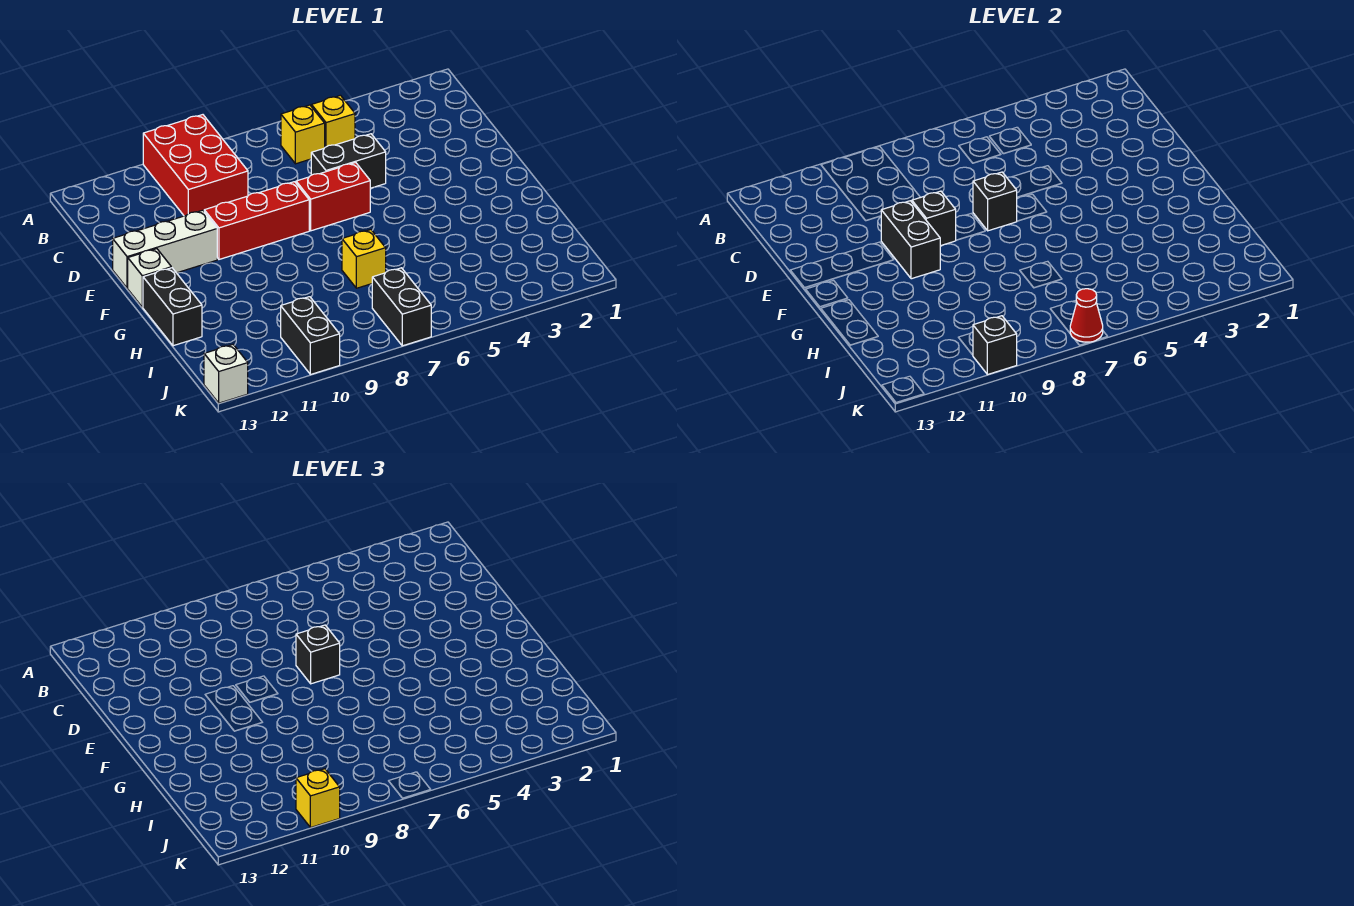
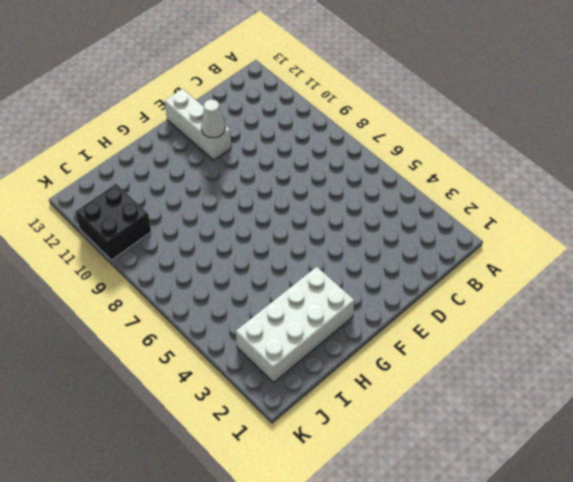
white 1x1 cone [201,100,225,138] -> none
white 2x4 brick [236,267,355,382] -> none
black 2x2 brick [76,184,151,260] -> black 1x2 brick [281,297,340,375]
none -> red 2x3 brick [143,115,248,216]
none -> yellow 1x1 brick [312,95,355,147]
none -> yellow 1x1 brick [281,105,325,164]

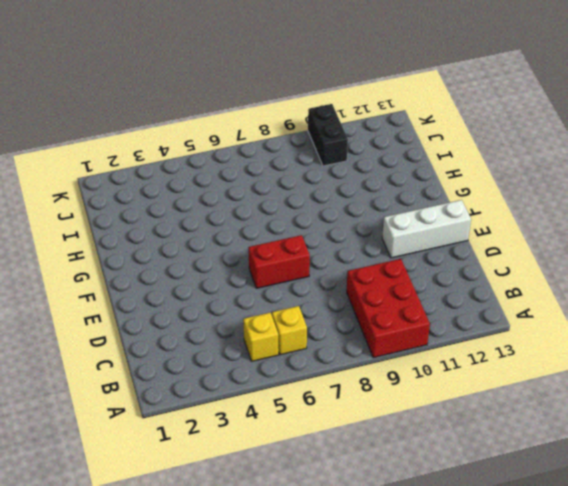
none -> black 1x2 brick [311,134,386,188]
none -> red 1x3 brick [204,182,309,259]
none -> white 1x1 brick [128,249,171,307]

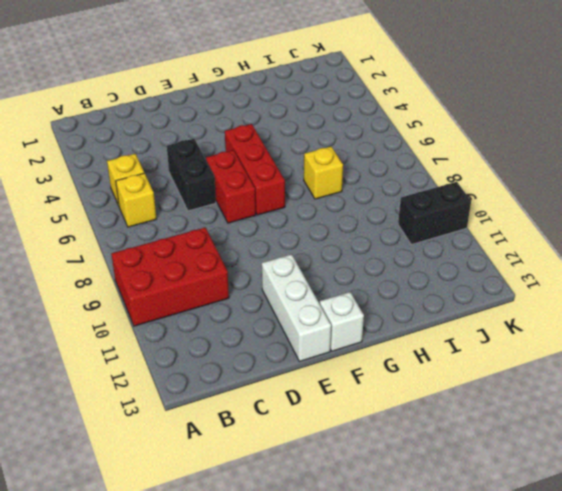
red 1x3 brick [225,124,285,215] -> red 1x3 brick moved to [204,182,309,259]
none -> black 1x2 brick [143,268,202,346]
none -> black 1x2 brick [372,268,431,346]
none -> white 1x1 brick [204,345,248,403]

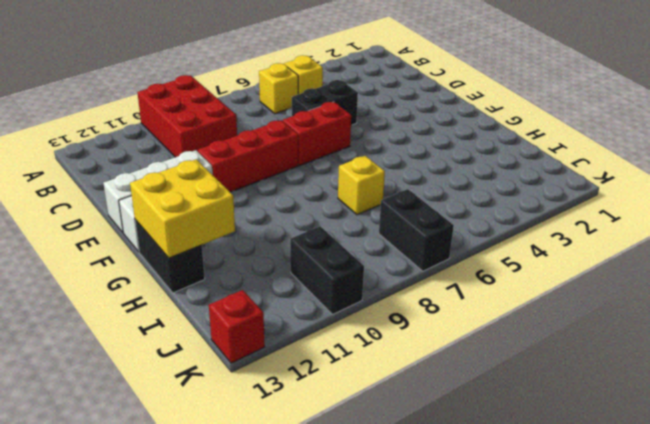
yellow 2x2 brick [130,159,235,258] -> none
red 1x1 brick [209,290,265,363] -> white 1x1 brick [204,345,248,403]
none -> black 1x1 brick [973,172,1017,231]
none -> black 1x1 brick [912,191,956,246]
none -> black 1x2 brick [881,201,940,279]

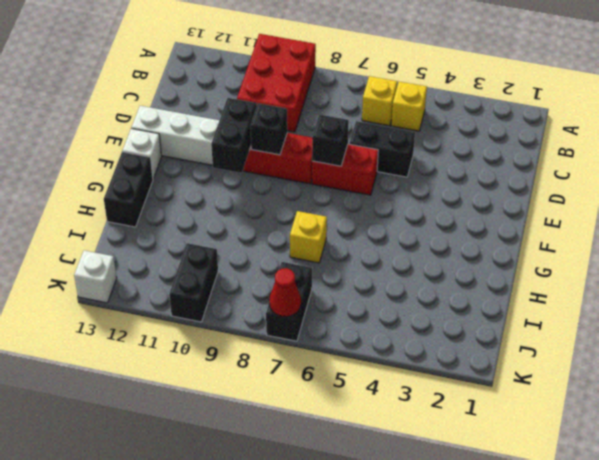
none -> black 1x1 brick [973,316,1017,375]
none -> black 1x1 brick [296,625,340,684]
none -> yellow 1x1 brick [296,769,340,828]

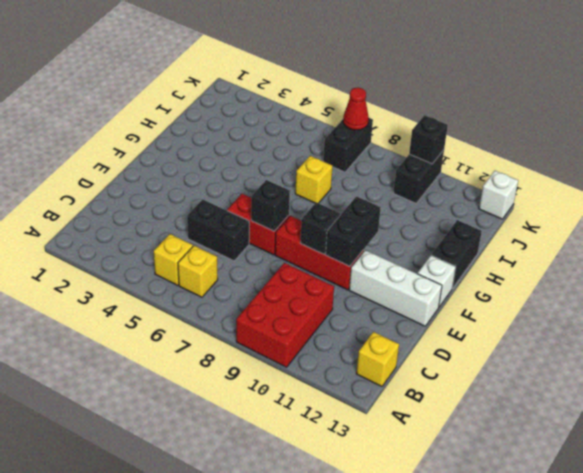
yellow 1x1 brick [356,332,399,386] -> yellow 1x1 brick moved to [296,769,340,828]
none -> black 1x1 brick [296,625,340,684]

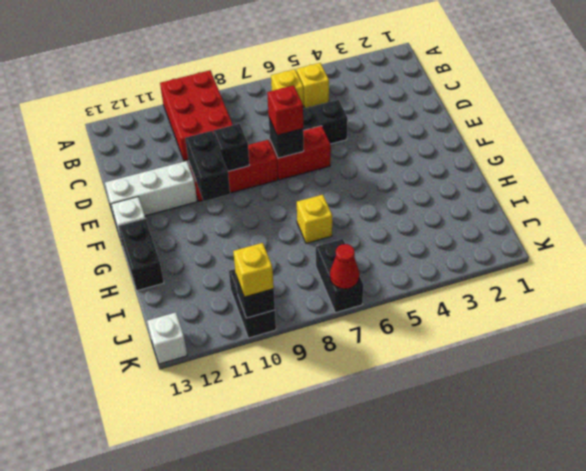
red 1x1 brick [267,85,303,135] -> black 1x1 brick [296,625,340,684]

